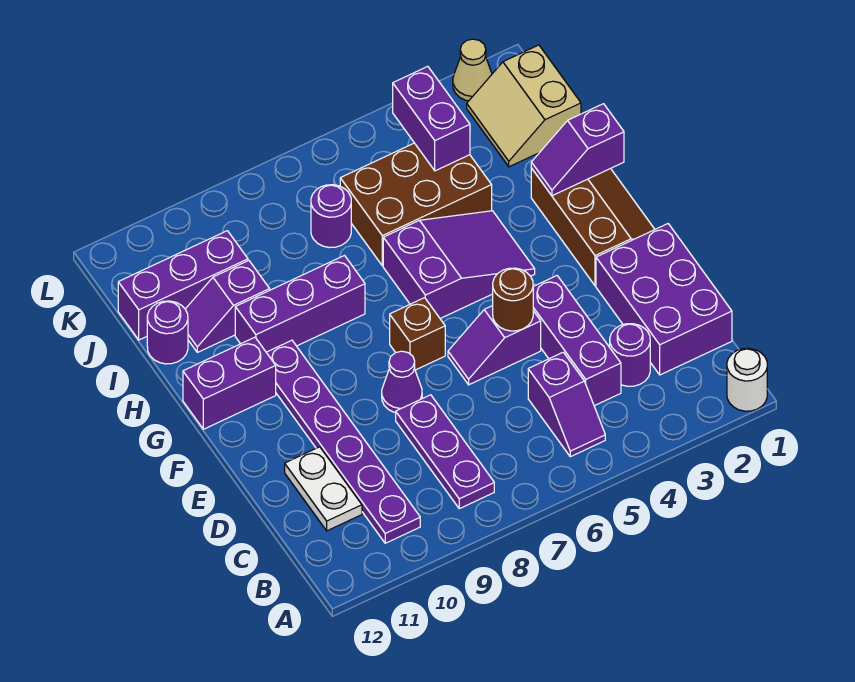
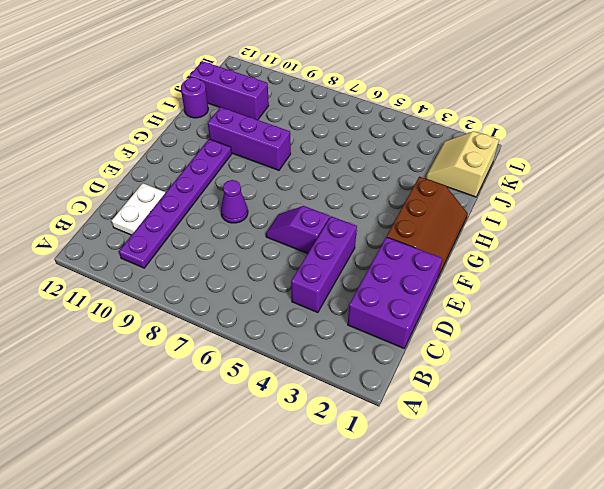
none -> white 1x1 round brick [727,348,767,411]
none -> purple 1x2 slope [528,352,605,457]
none -> purple 1x3 plate [396,395,494,509]

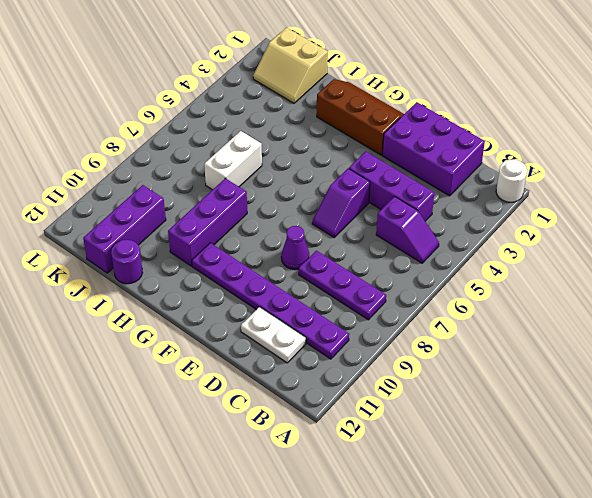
white 1x2 brick [204,131,262,190] -> brown 2x3 brick [340,143,492,266]
none -> purple 1x1 round brick [610,324,650,386]
none -> brown 1x1 brick [390,298,445,370]
none -> purple 2x3 slope [383,211,535,318]

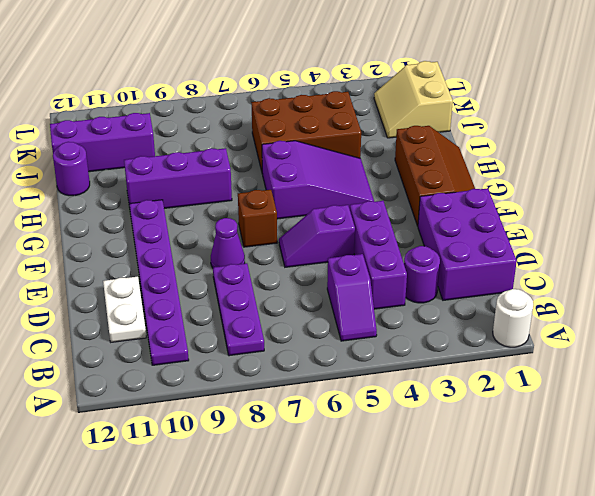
none -> purple 1x2 brick [183,337,276,429]
none -> purple 1x2 slope [186,261,270,352]
none -> purple 1x1 round brick [311,185,351,248]

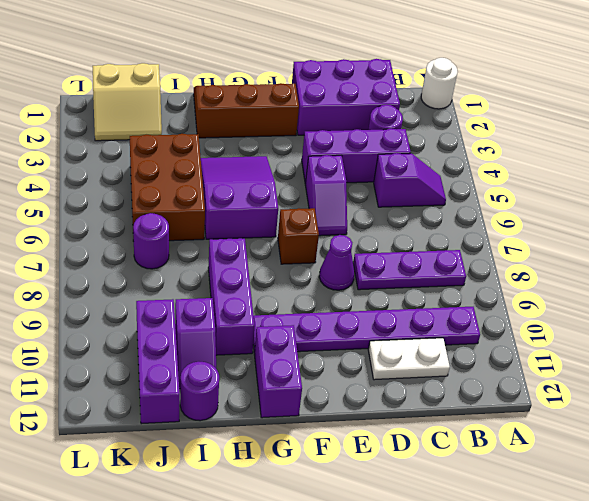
none -> tan 1x1 cone [453,39,492,101]
none -> brown 1x1 round brick [493,268,533,331]
none -> purple 1x2 slope [531,104,624,196]

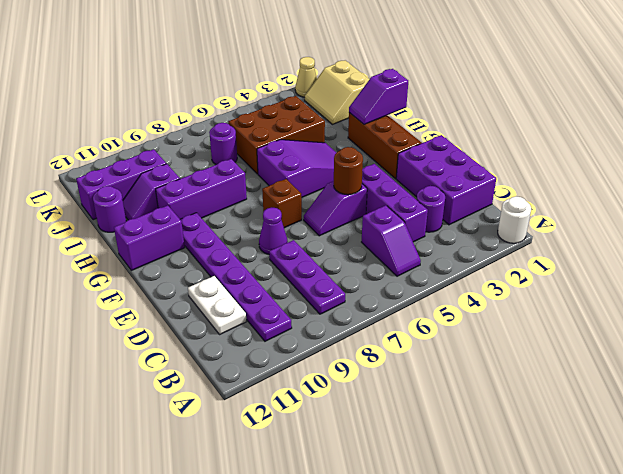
none -> purple 1x2 brick [393,66,470,171]

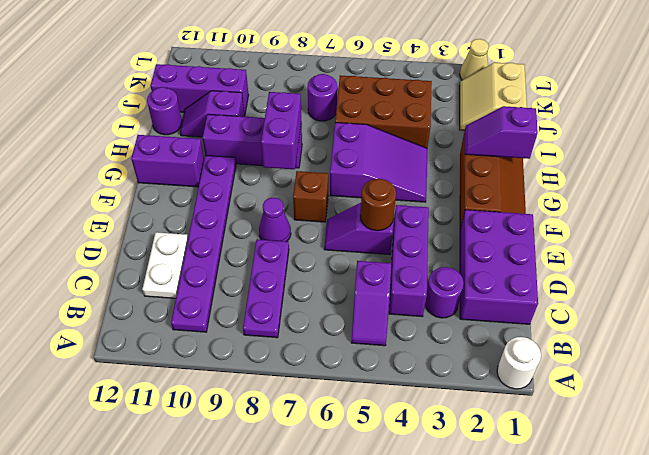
purple 1x2 brick [261,92,301,169] -> purple 1x2 brick moved to [393,66,470,171]

